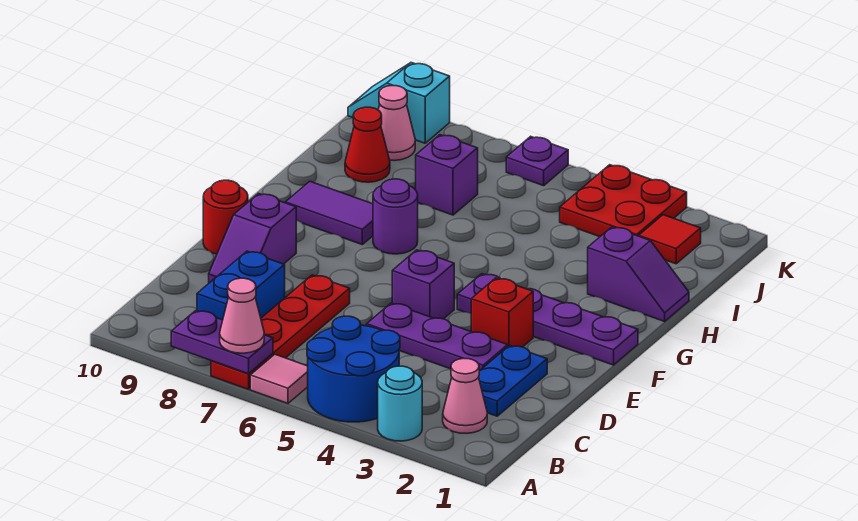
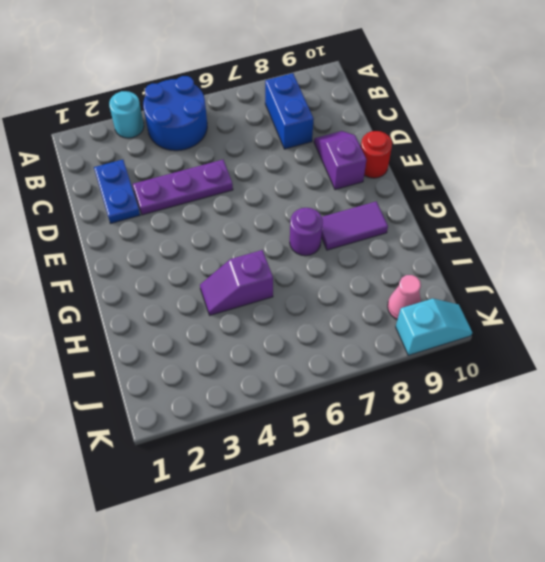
purple 1x2 slope [200,250,273,315] -> purple 1x2 slope moved to [588,227,689,321]
none -> pink 1x1 tile [250,355,308,403]
none -> red 1x4 plate [211,275,350,389]
none -> pink 1x1 cone [443,358,487,433]

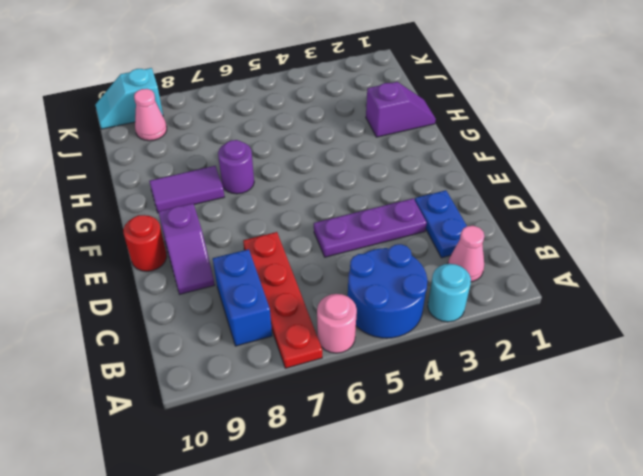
pink 1x1 round brick [317,294,357,353] -> pink 1x1 tile [250,355,308,403]
none -> red 1x1 brick [471,278,533,347]
none -> purple 1x1 brick [392,250,454,319]
none -> purple 1x4 plate [457,274,638,365]

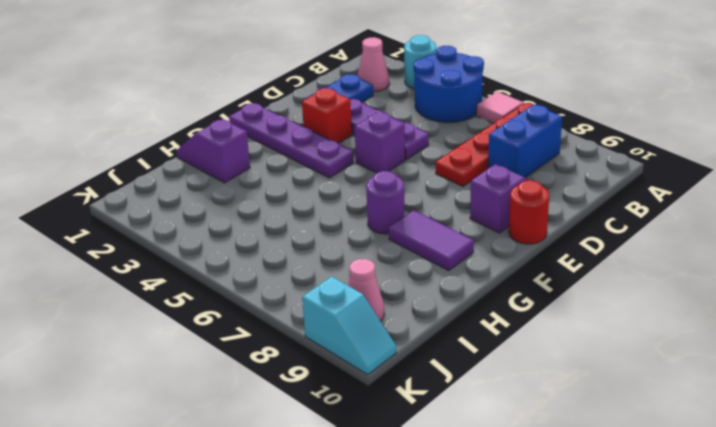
none -> purple 1x1 brick [416,135,478,215]
none -> red 1x1 cone [345,107,390,182]
none -> red 1x1 tile [639,215,701,264]

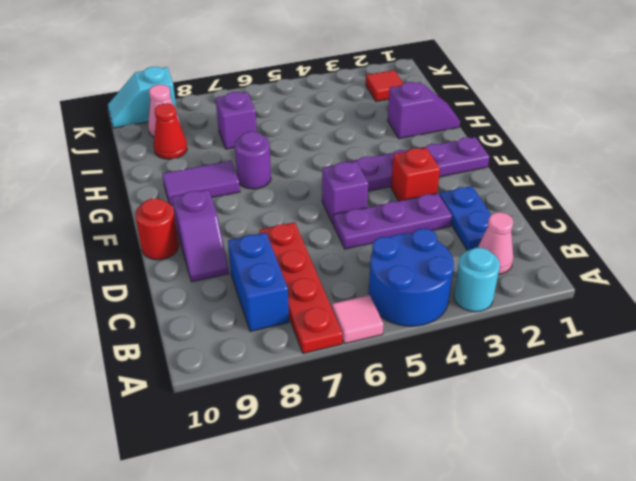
none -> red 2x2 plate [560,165,687,237]
none -> purple 1x1 plate [506,136,568,186]
none -> purple 1x2 plate [171,311,273,374]

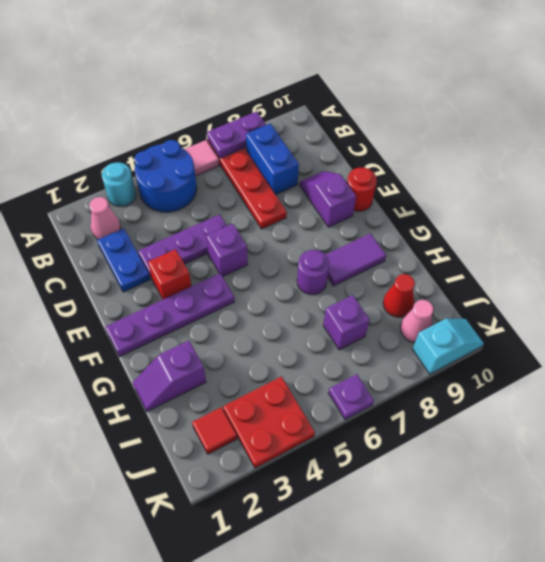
none -> pink 1x1 cone [220,278,264,353]

